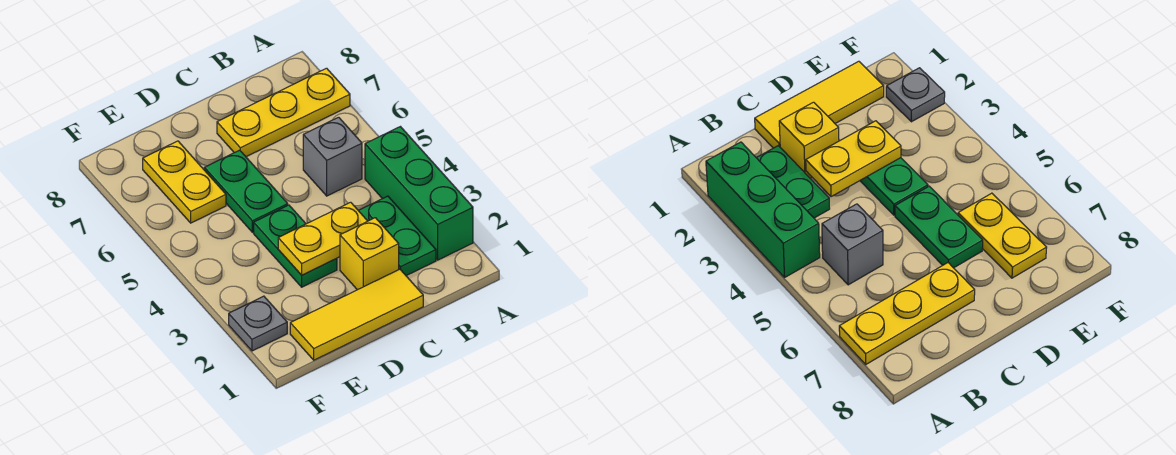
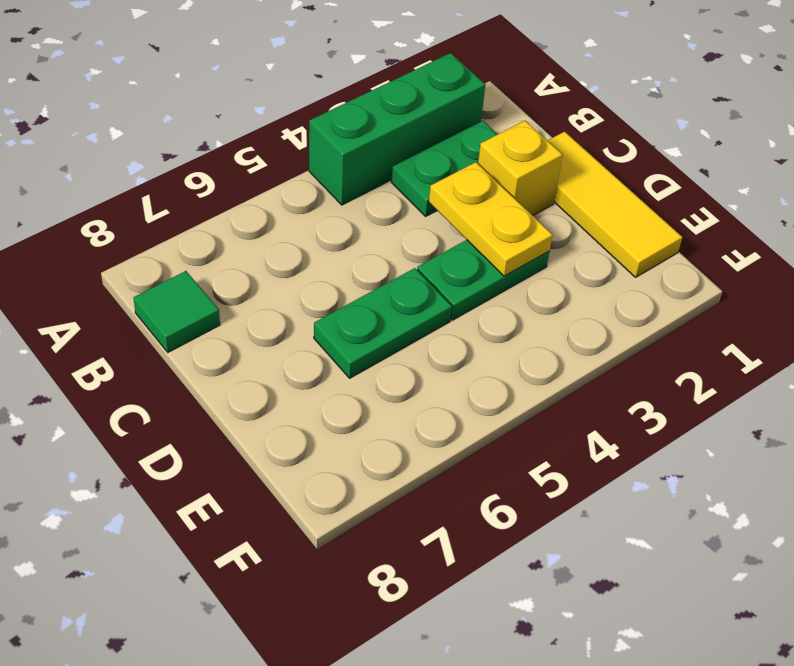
green 1x1 tile [133,271,220,352] -> none
none -> yellow 1x3 plate [217,68,350,157]
none -> grey 1x1 brick [303,117,362,196]

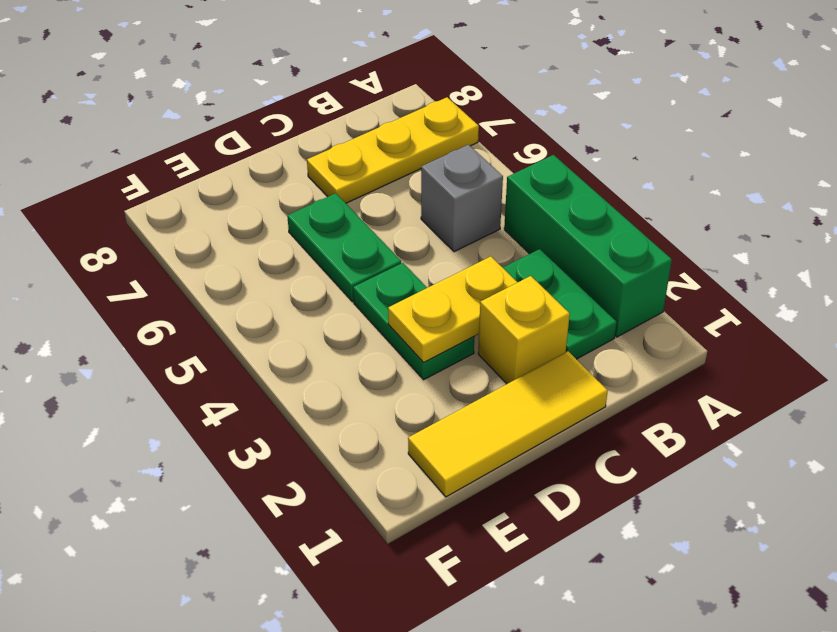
none -> yellow 1x2 plate [143,141,226,223]
none -> grey 1x1 plate [229,296,287,351]

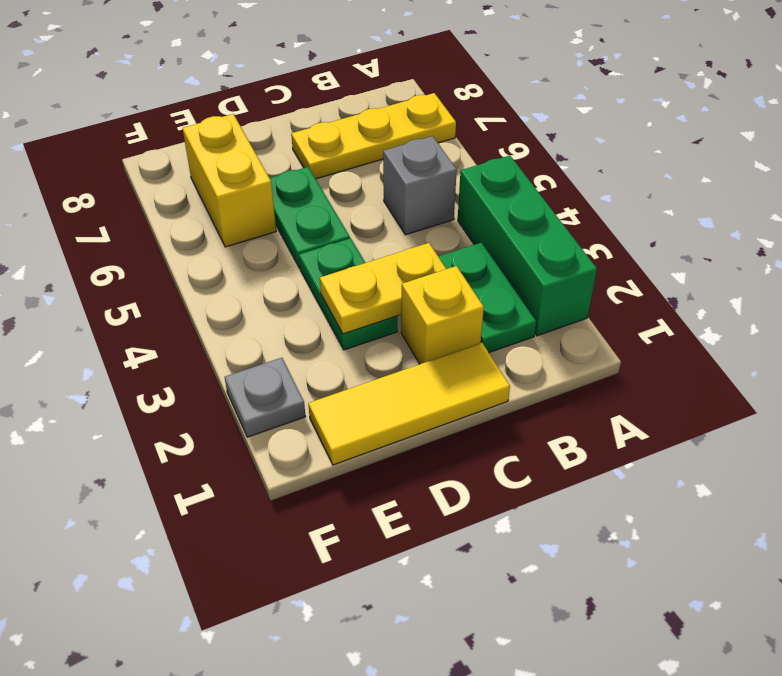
yellow 1x2 brick [183,114,276,247] -> yellow 1x2 plate [143,141,226,223]

